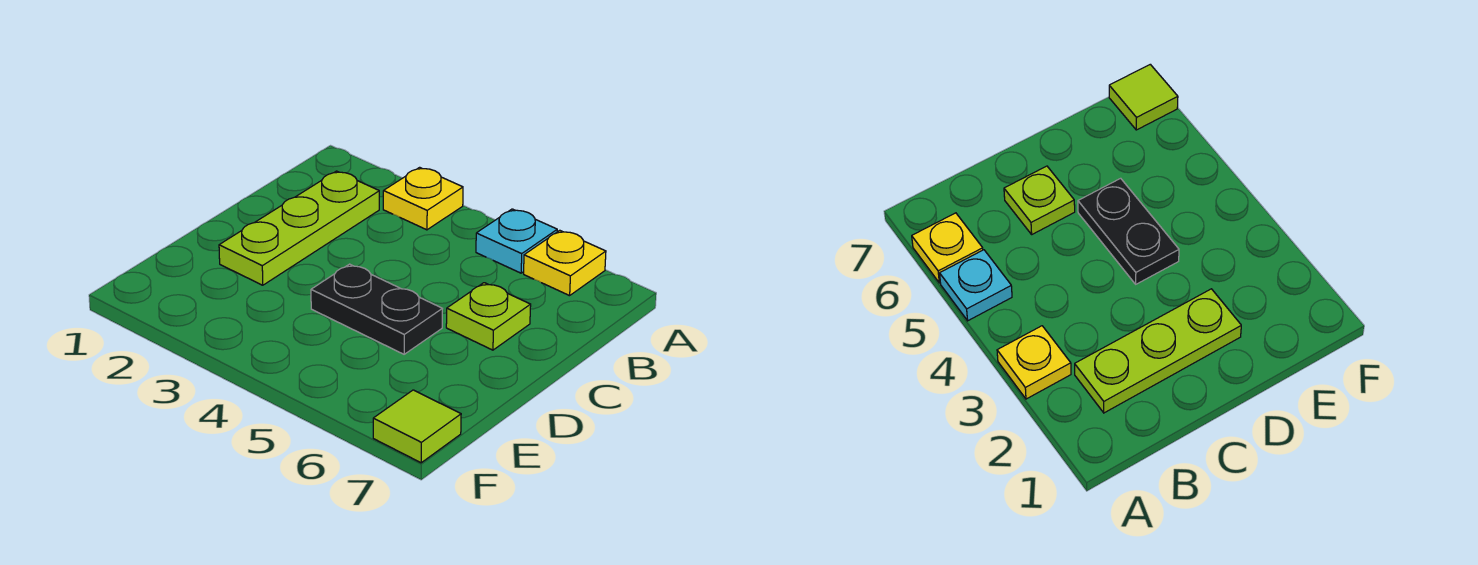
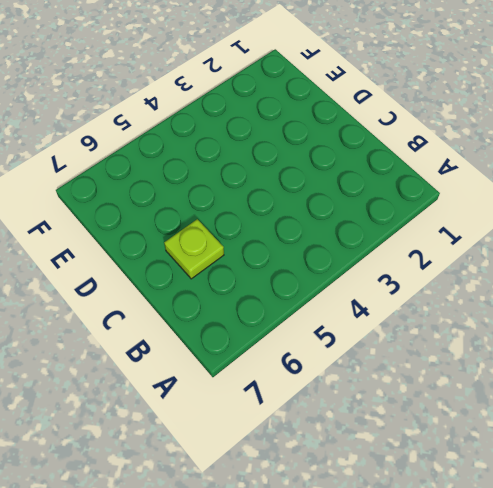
none -> yellow 1x1 plate [383,167,463,230]
none -> cyan 1x1 plate [476,209,557,273]

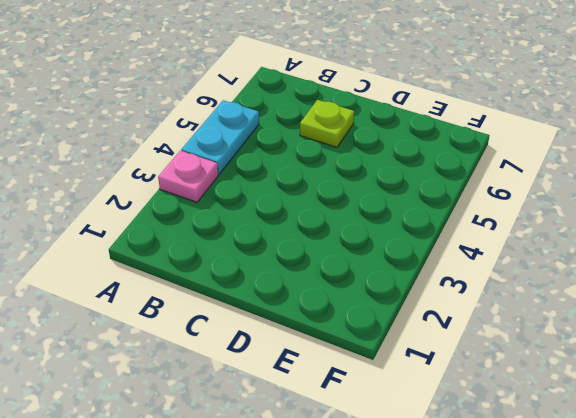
pink 1x1 plate [158,151,218,202] -> yellow 1x1 plate [383,167,463,230]
cyan 1x2 plate [181,100,259,174] -> cyan 1x1 plate [476,209,557,273]
none -> yellow 1x1 plate [524,230,606,296]
none -> lime 1x3 plate [219,171,379,285]

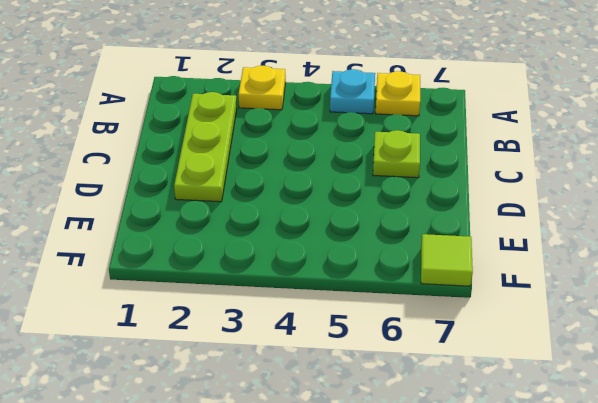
none -> black 1x2 plate [311,264,442,354]

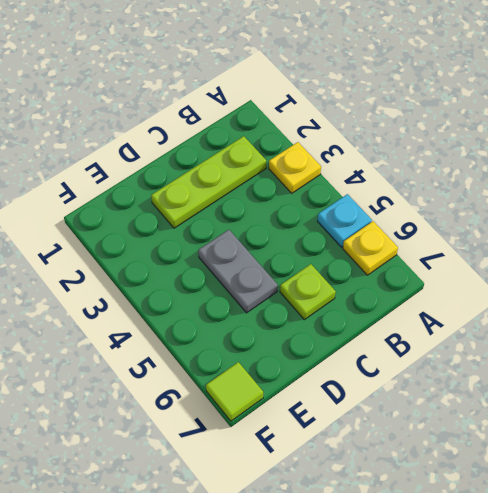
grey 1x2 plate [198,230,278,313] -> black 1x2 plate [311,264,442,354]

